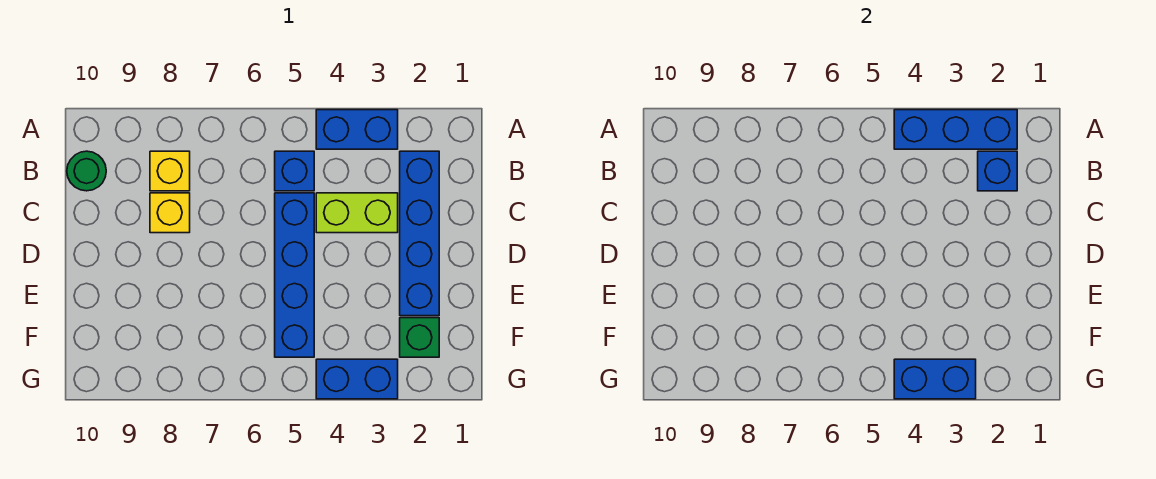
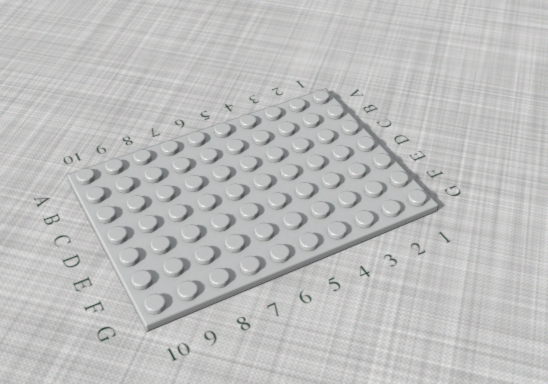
none -> blue 1x2 brick [316,110,398,149]
none -> blue 1x4 brick [400,151,439,316]
none -> blue 1x1 brick [275,151,314,191]

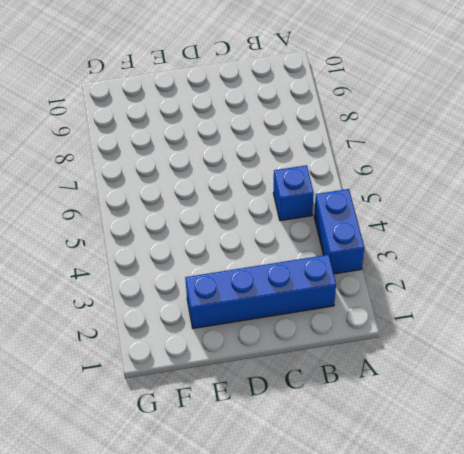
none -> yellow 1x1 brick [150,151,190,191]
none -> green 1x1 round brick [67,151,106,191]
none -> lime 1x2 brick [316,193,398,233]

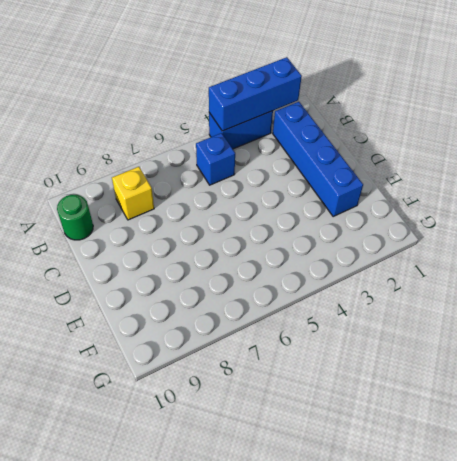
none -> lime 1x2 brick [316,193,398,233]
none -> blue 1x4 brick [275,193,314,357]
none -> yellow 1x1 brick [150,193,190,233]

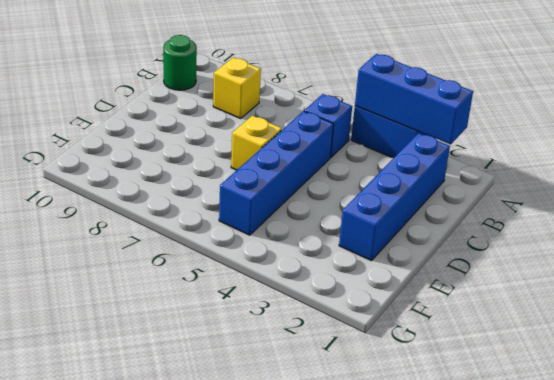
yellow 1x1 brick [231,116,282,170] -> yellow 1x1 brick moved to [150,193,190,233]
none -> lime 1x2 brick [316,193,398,233]
none -> green 1x1 brick [400,318,439,357]
none -> blue 1x2 brick [316,359,398,399]

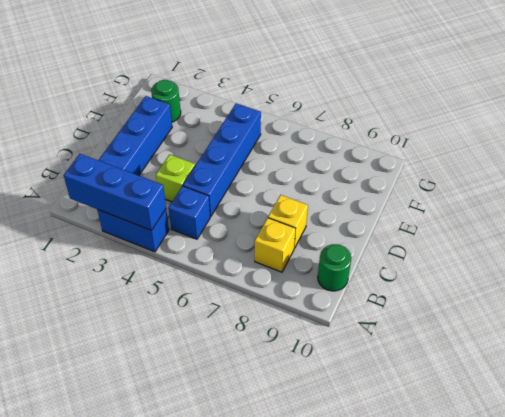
lime 1x1 brick [156,154,195,202] -> lime 1x2 brick [316,193,398,233]
green 1x1 round brick [151,80,181,122] -> green 1x1 brick [400,318,439,357]
none -> blue 1x2 brick [316,359,398,399]
none -> blue 1x1 brick [978,151,1017,191]
none -> blue 1x2 brick [894,359,976,399]

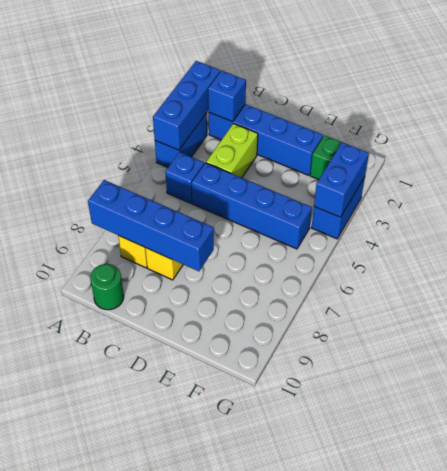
blue 1x4 brick [88,180,214,271] -> none

